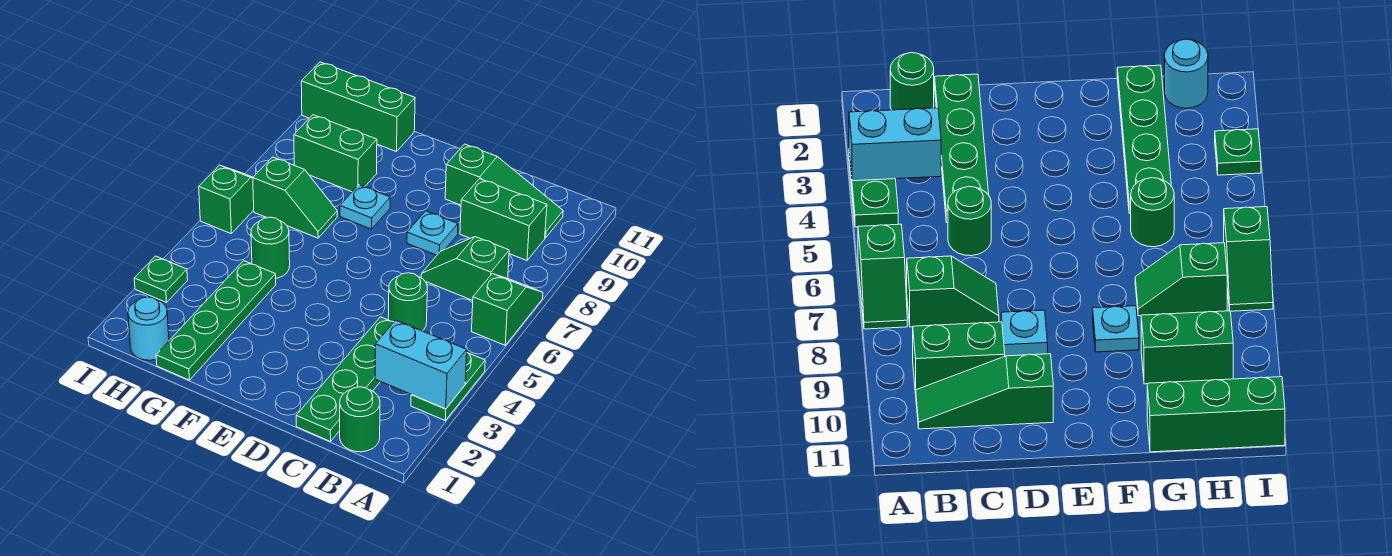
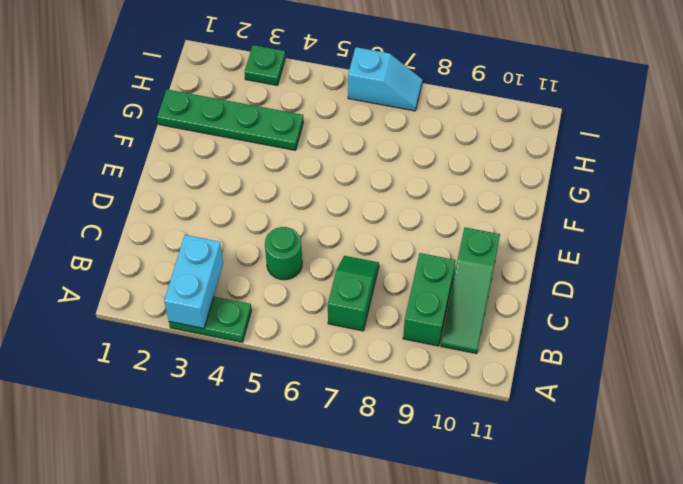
cyan 1x2 slope [348,47,422,111] -> green 1x2 slope [199,165,254,233]
none -> green 1x2 slope [472,274,543,345]
none -> green 1x1 round brick [340,387,380,452]
none -> green 1x4 plate [296,317,394,441]

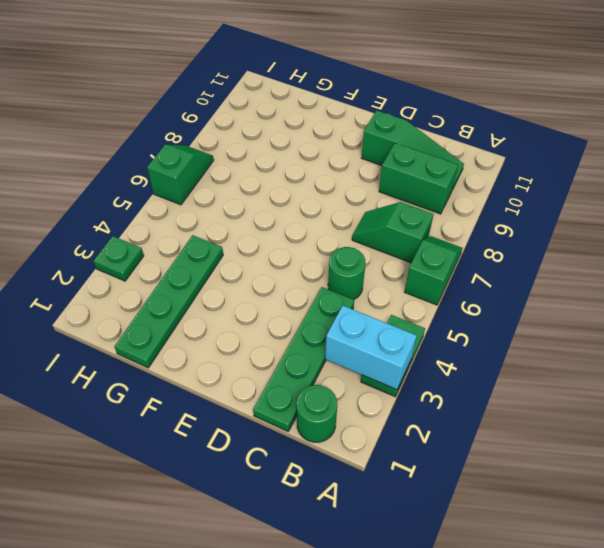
none -> cyan 1x1 plate [407,211,458,255]
none -> cyan 1x1 plate [340,185,390,229]
none -> green 1x1 round brick [251,217,290,278]

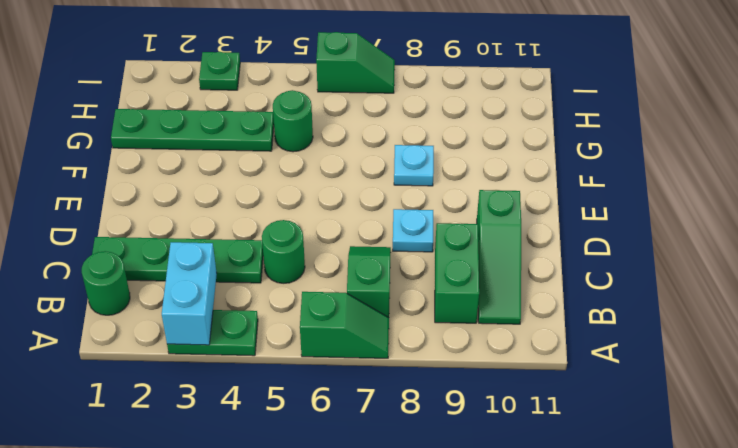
none -> green 1x2 slope [253,157,337,238]
none -> green 1x2 brick [294,115,377,192]
none -> green 1x3 brick [301,62,415,152]

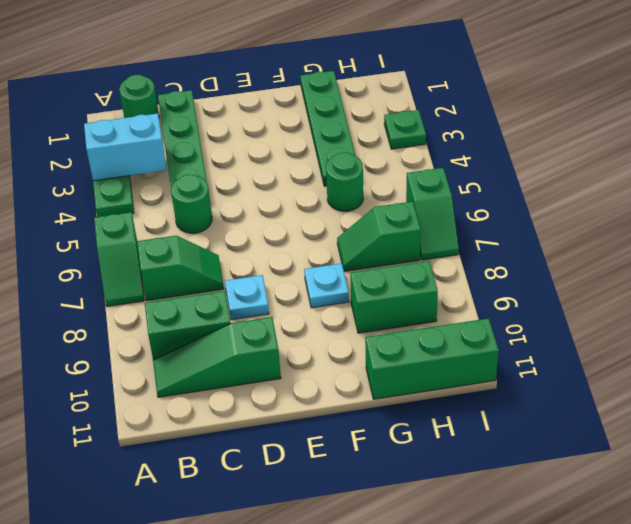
none -> cyan 1x1 round brick [128,297,169,360]

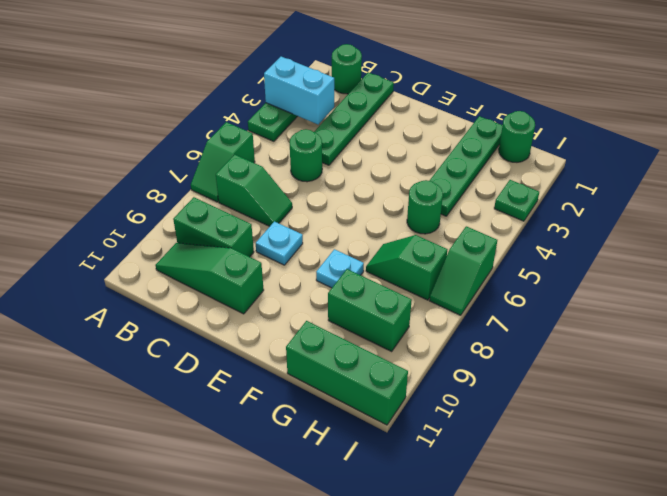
green 1x1 round brick [499,111,535,162] -> cyan 1x1 round brick [128,297,169,360]

